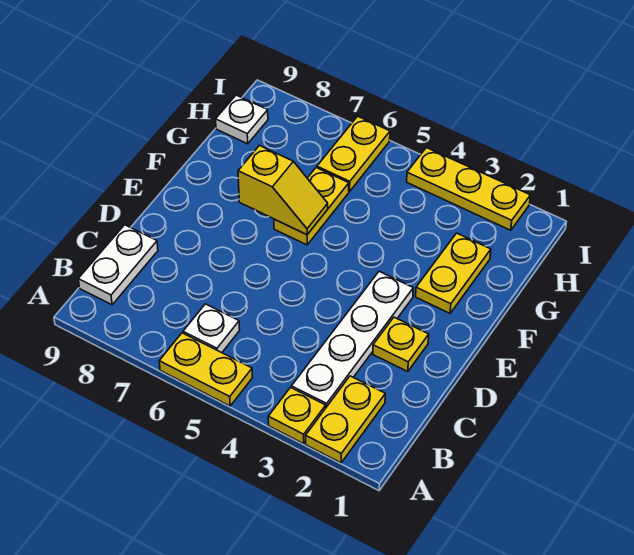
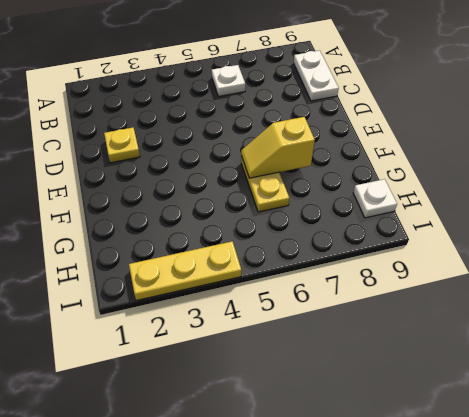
none -> yellow 1x2 plate [306,376,385,463]
none -> yellow 1x1 plate [268,388,326,444]
none -> yellow 1x2 plate [159,333,252,406]

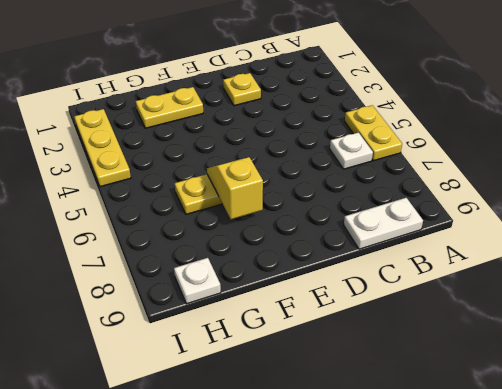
none -> yellow 1x2 plate [306,376,385,463]
none -> yellow 1x1 plate [268,388,326,444]
none -> white 1x4 plate [292,271,413,407]

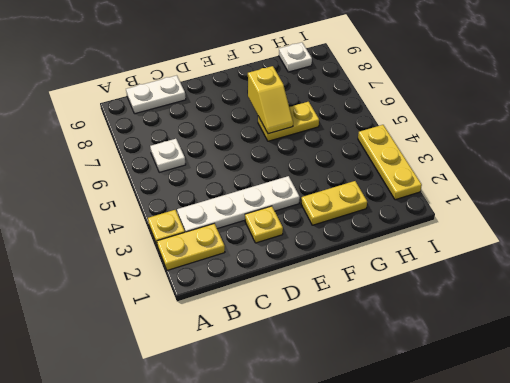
none -> yellow 1x2 plate [159,333,252,406]
none -> yellow 1x2 plate [317,116,390,191]

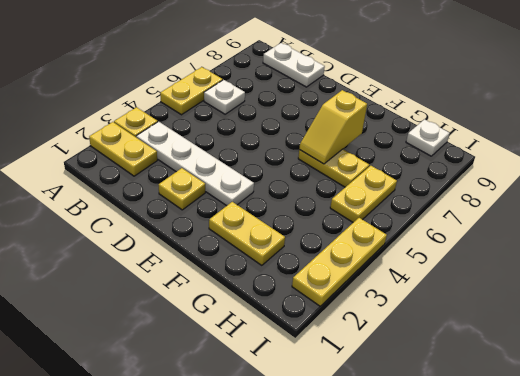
yellow 1x2 plate [330,166,397,222] -> yellow 1x2 plate turned to [317,116,390,191]

